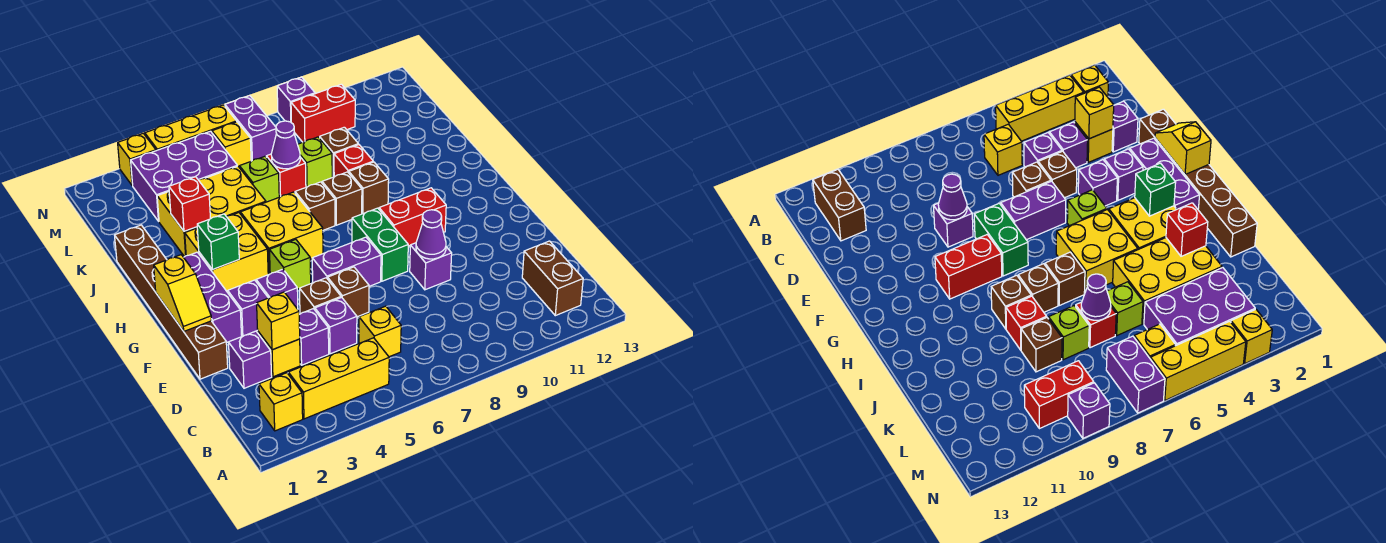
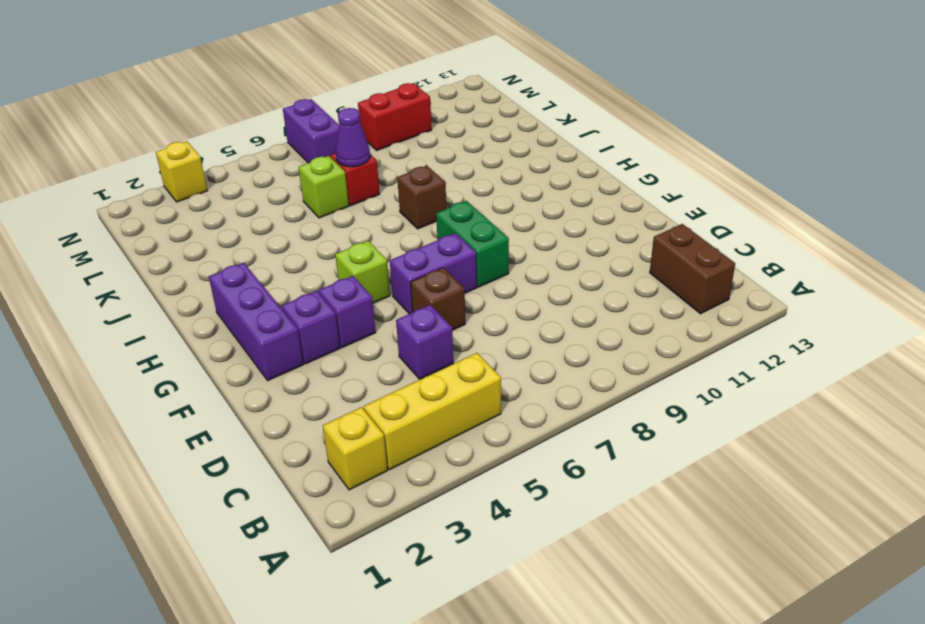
none -> yellow 1x1 brick [359,306,401,357]
none -> purple 1x1 brick [228,331,272,388]
none -> yellow 1x1 brick [257,332,300,377]
none -> purple 1x1 brick [299,309,329,365]

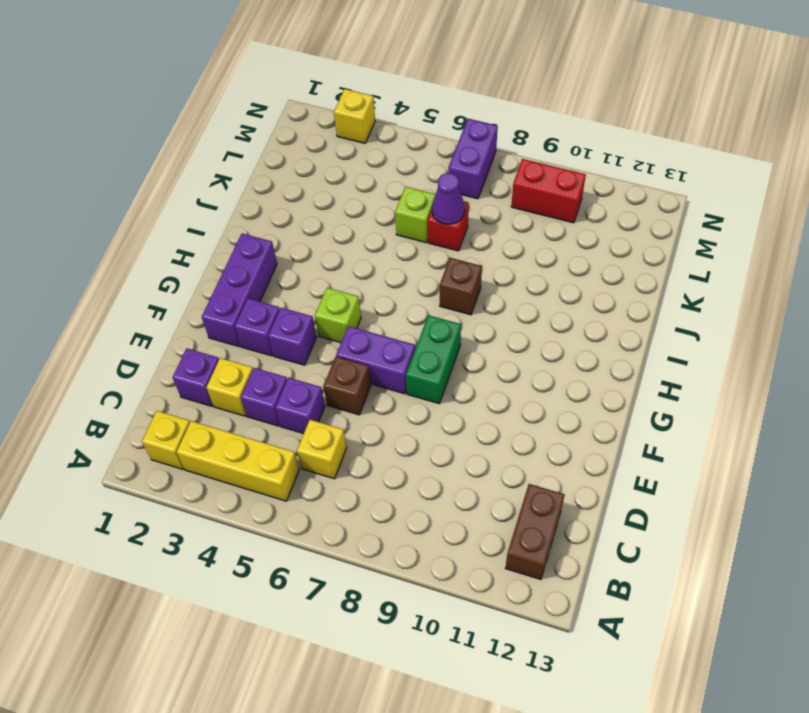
none -> brown 1x6 brick [115,225,228,379]
none -> brown 1x1 brick [300,278,341,314]
none -> purple 1x1 brick [410,243,452,290]
none -> red 1x2 brick [379,188,446,246]

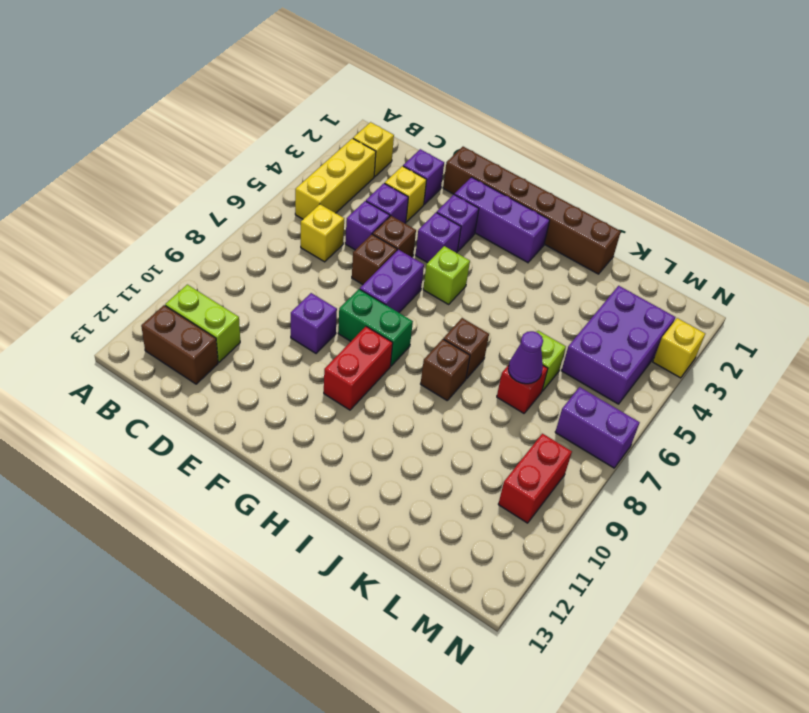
lime 1x2 brick [165,285,240,362] -> none
none -> yellow 2x2 brick [185,213,268,292]
none -> yellow 2x2 brick [240,192,323,274]
none -> brown 1x1 brick [349,162,389,214]
none -> yellow 2x3 brick [157,166,266,257]

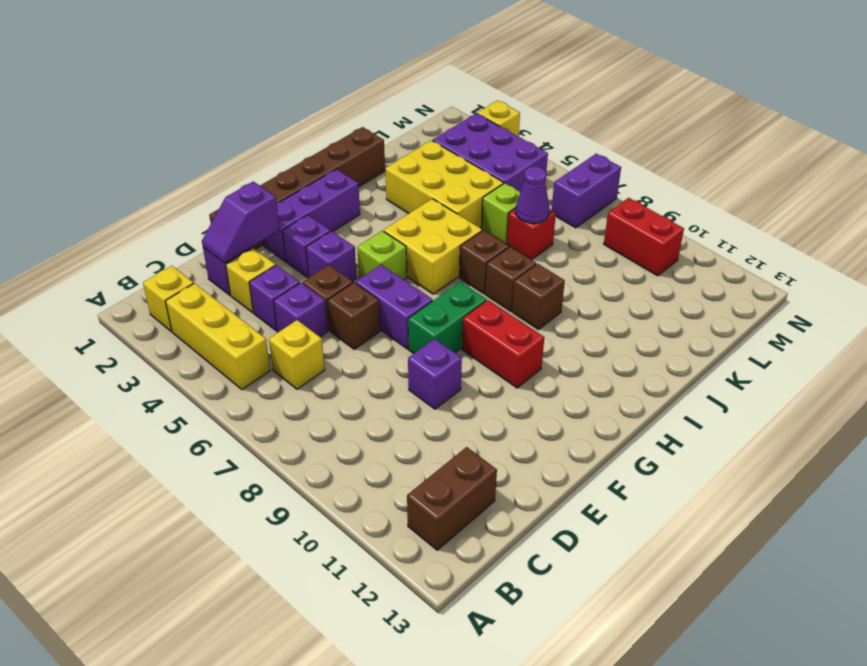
purple 1x2 slope [202,181,280,263] -> none
none -> yellow 2x2 brick [185,213,268,292]
none -> red 1x1 brick [334,145,373,177]
none -> lime 1x1 brick [298,137,332,187]
none -> brown 1x1 brick [320,127,358,177]

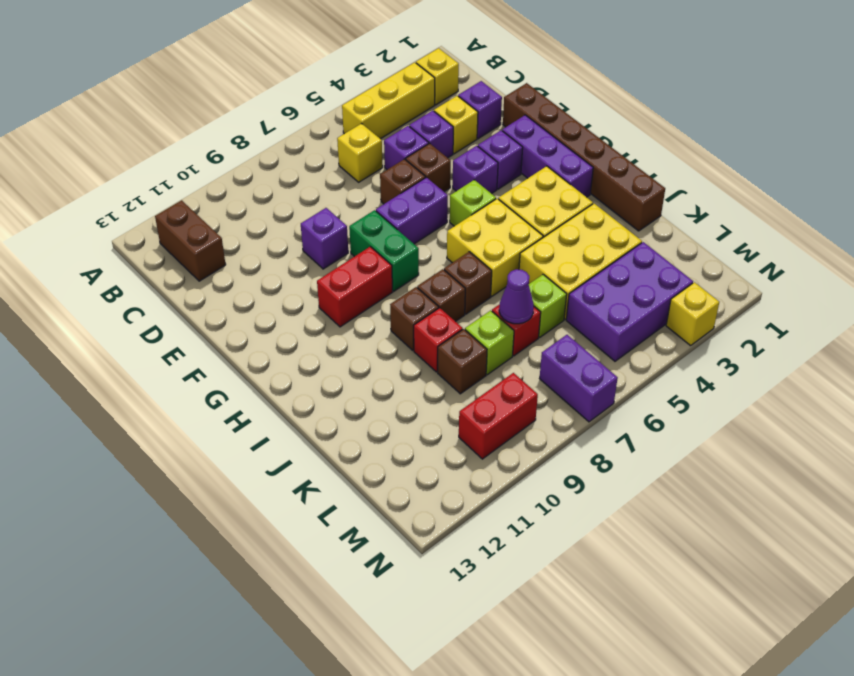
none -> yellow 1x1 brick [212,122,251,167]
none -> yellow 1x3 brick [145,105,237,151]
none -> purple 1x1 brick [277,77,315,122]
none -> yellow 1x1 brick [257,292,300,350]

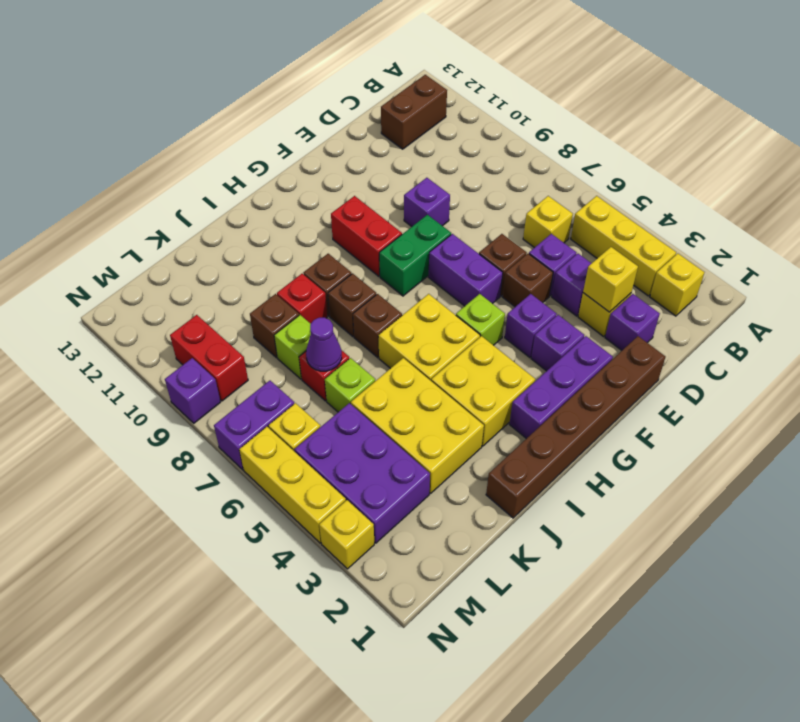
none -> purple 1x1 cone [416,210,446,259]
none -> yellow 1x2 slope [154,255,211,331]
none -> green 1x1 brick [197,214,239,270]
none -> red 1x1 brick [169,177,210,231]

